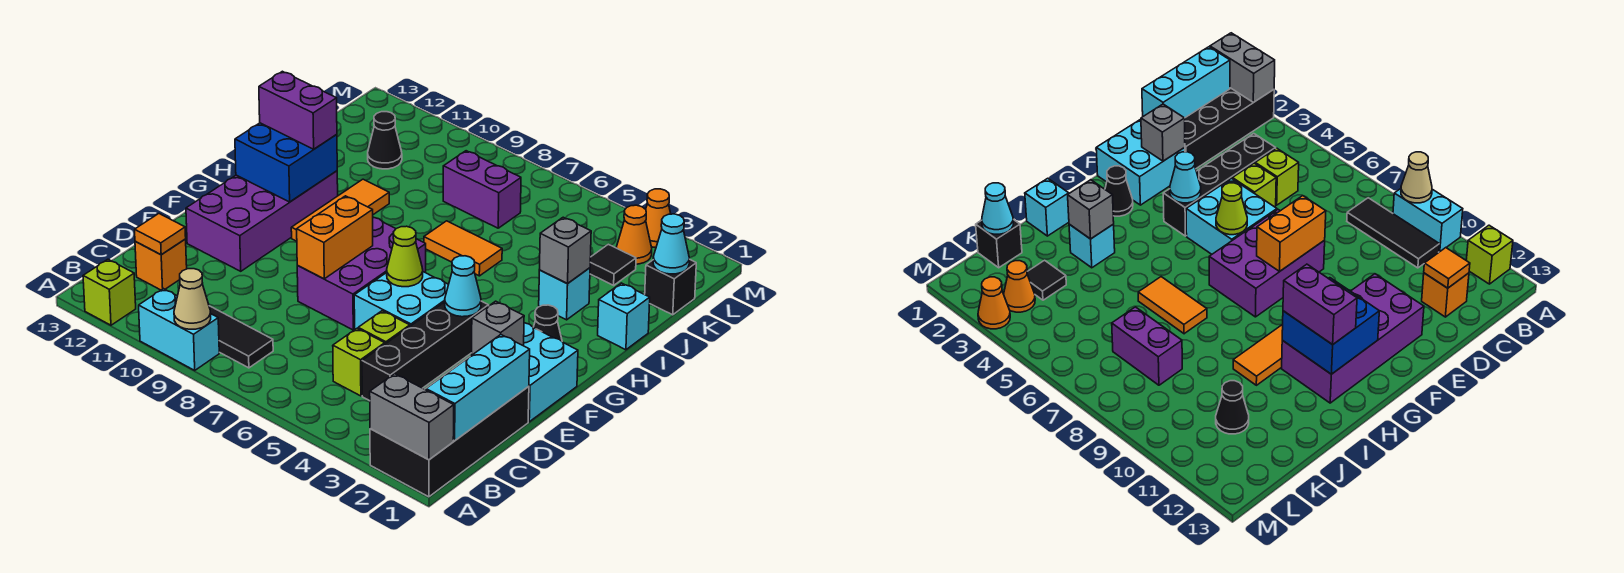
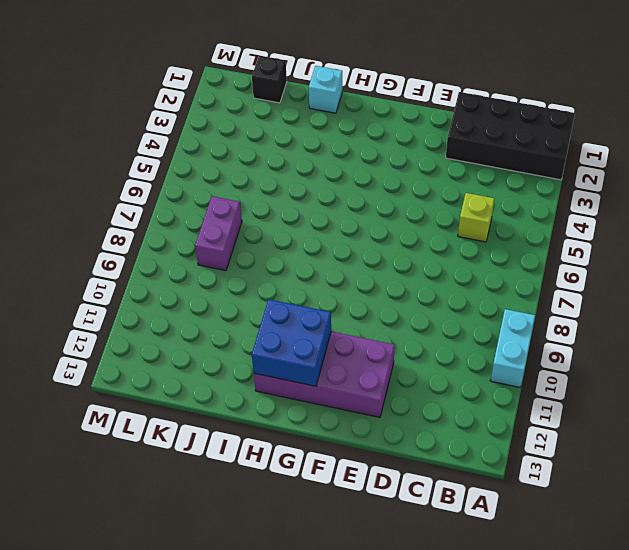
none -> lime 1x1 brick [83,259,136,325]
none -> black 1x3 tile [209,306,273,368]
none -> black 1x4 brick [362,301,489,401]
none -> orange 1x1 brick [135,239,187,290]

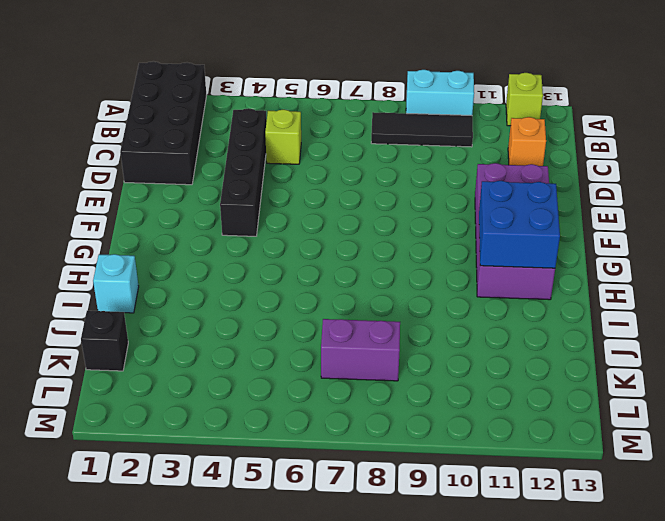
none -> lime 1x1 brick [358,311,410,344]
none -> cyan 2x2 brick [524,323,578,422]
none -> cyan 2x2 brick [354,272,449,329]
none -> purple 2x3 brick [297,217,426,330]

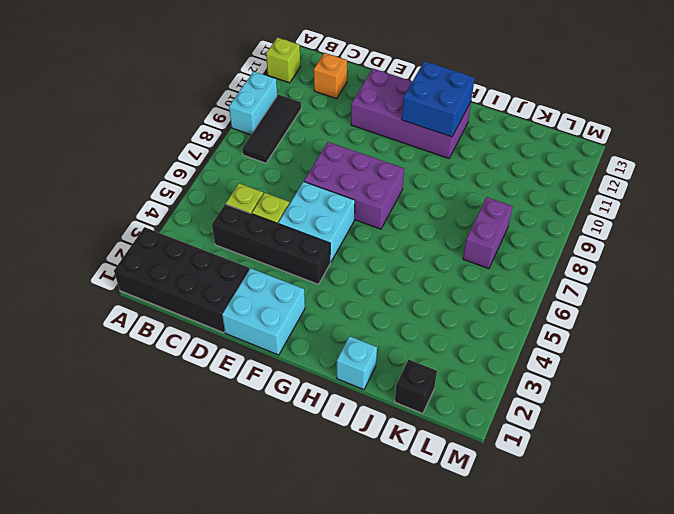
none -> black 1x1 cone [533,305,562,341]
none -> orange 1x3 tile [291,179,389,241]
none -> cyan 1x1 brick [539,268,590,320]
none -> orange 1x2 tile [424,221,502,276]

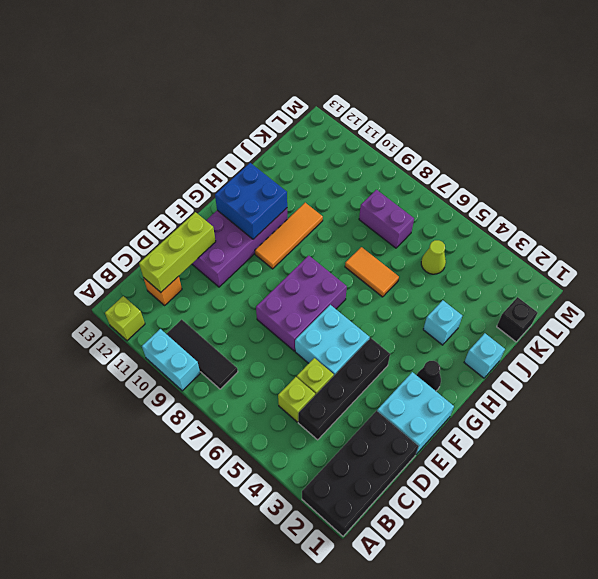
lime 1x3 brick [139,212,216,292] -> orange 1x1 tile [135,214,186,255]
lime 1x1 cone [421,240,446,274] -> lime 1x1 cone moved to [387,226,423,287]
none -> black 1x1 tile [590,244,636,285]
none -> black 1x1 cone [368,112,402,169]
none -> orange 1x1 cone [616,205,652,264]
none -> orange 1x1 cone [646,189,671,248]

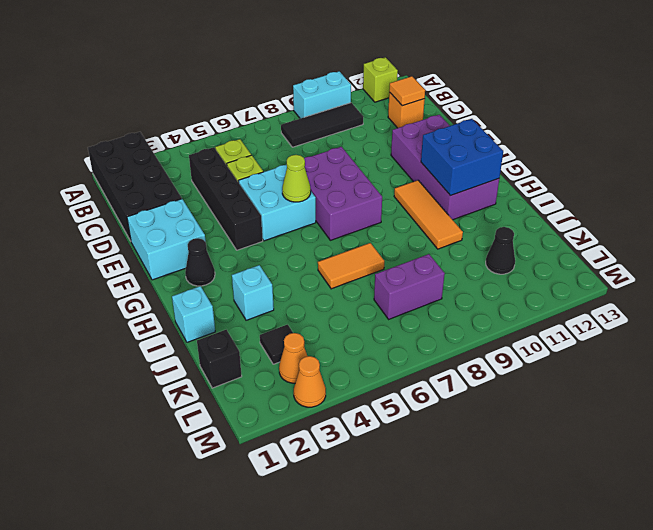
none -> grey 1x2 brick [370,374,454,460]
none -> tan 1x1 cone [174,269,211,329]
none -> cyan 1x3 brick [426,335,530,441]
none -> grey 1x1 brick [472,301,524,355]

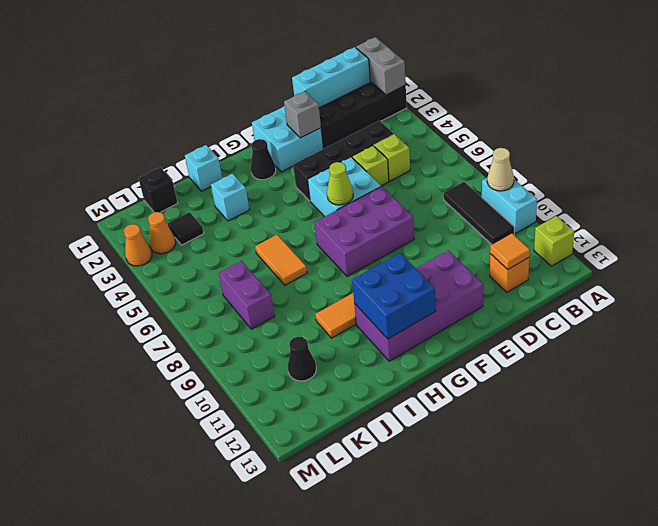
none -> orange 1x2 brick [297,196,373,279]
none -> cyan 1x1 cone [445,256,481,317]
none -> grey 1x1 brick [539,217,591,283]
none -> cyan 1x1 cone [653,214,689,274]

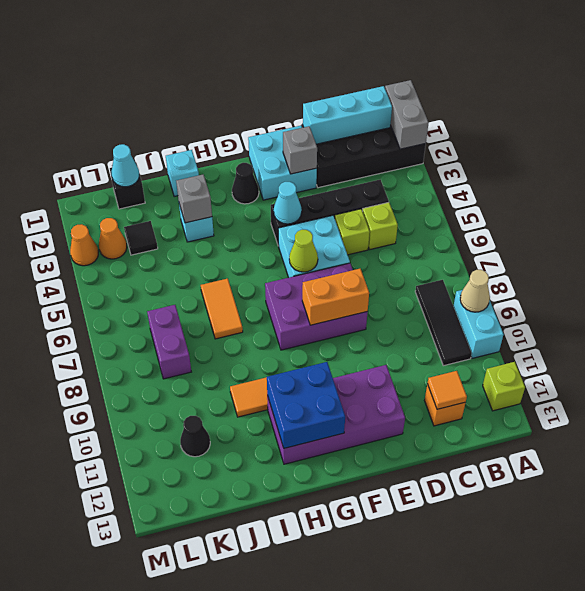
none -> purple 1x2 brick [259,71,337,149]

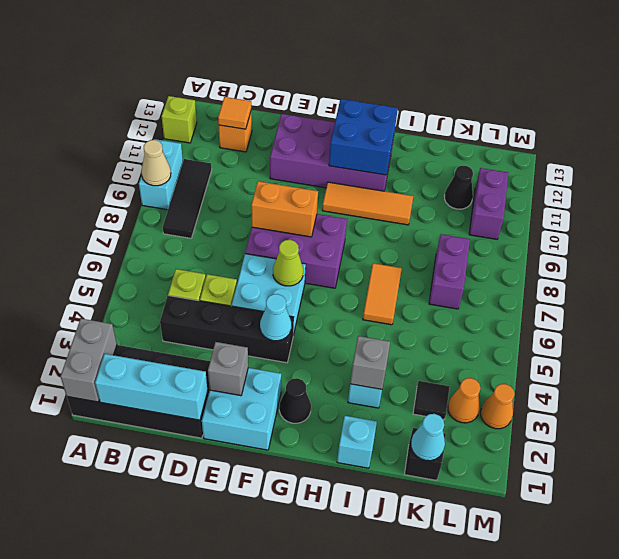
purple 1x2 brick [469,168,508,239] -> purple 1x2 brick moved to [259,71,337,149]

